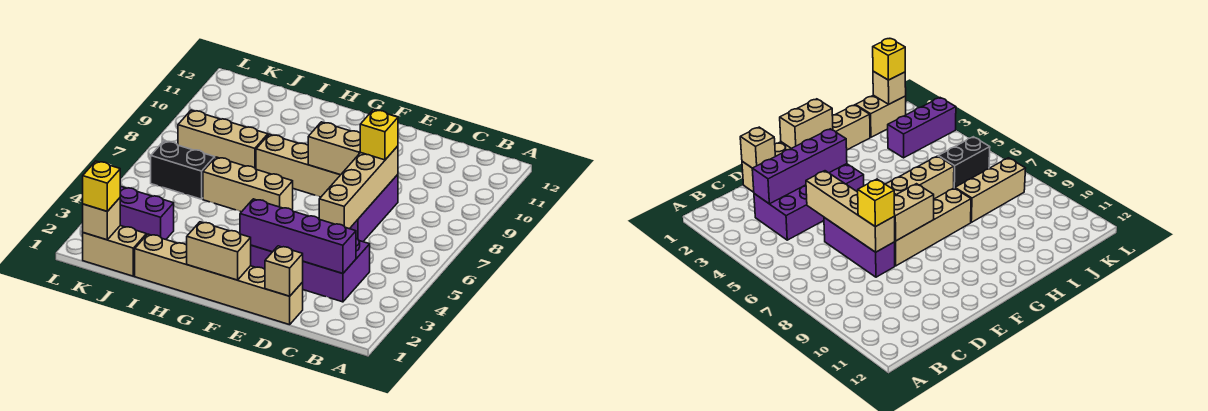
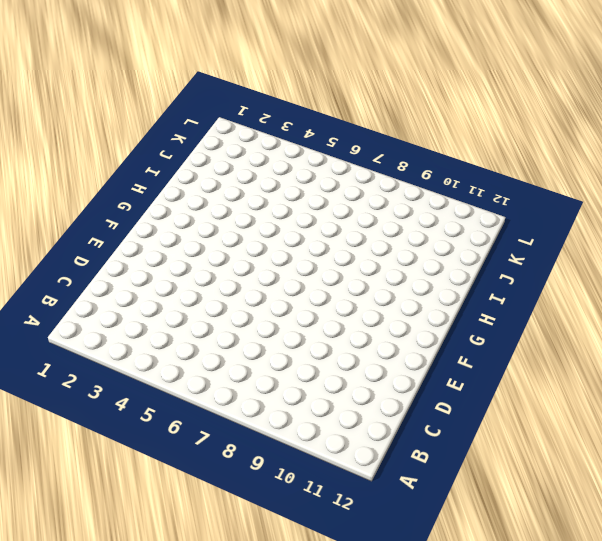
none -> purple 2x4 brick [251,239,370,302]
none -> tan 1x6 brick [135,234,303,325]
none -> purple 1x3 brick [350,175,398,242]

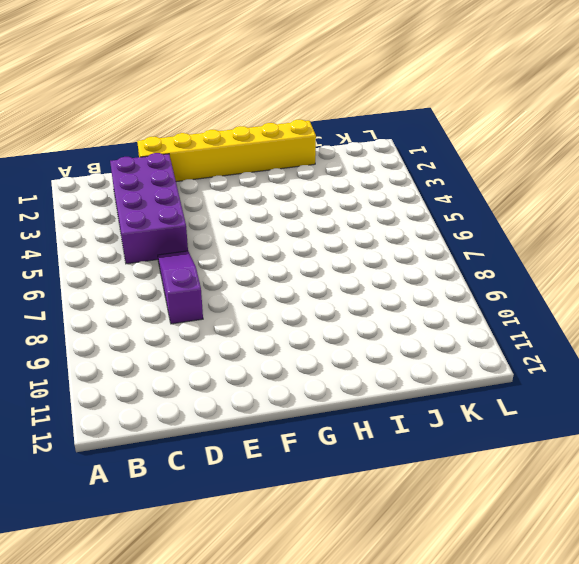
purple 2x4 brick [110,153,188,264] -> purple 2x4 brick turned to [251,239,370,302]
yellow 1x6 brick [137,120,316,182] -> tan 1x6 brick [135,234,303,325]
purple 1x3 slope [158,251,203,324] -> purple 1x3 brick [350,175,398,242]
none -> tan 1x4 brick [256,134,340,197]
none -> tan 1x3 brick [203,157,293,212]
none -> tan 1x3 brick [178,110,268,169]

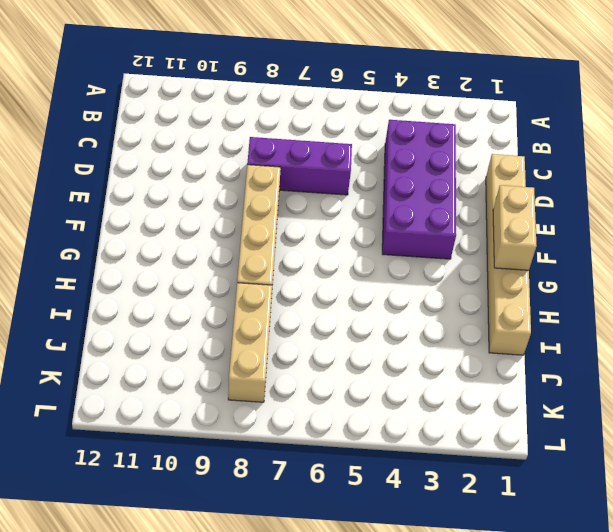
none -> tan 1x3 brick [203,157,293,212]
none -> tan 1x2 brick [83,226,146,276]
none -> purple 1x3 brick [120,186,174,239]

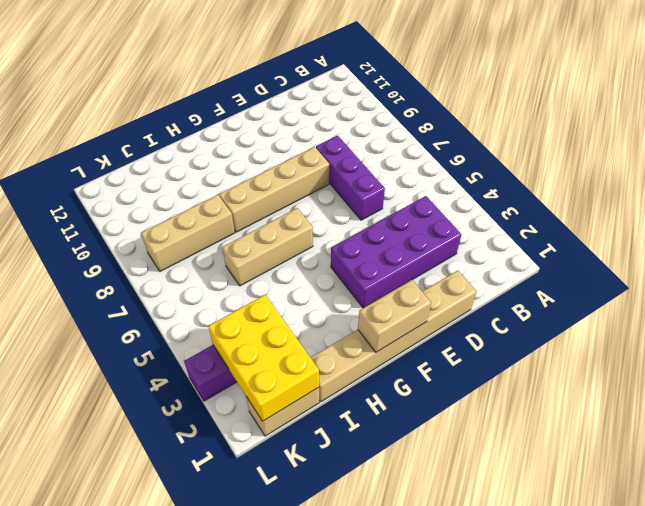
yellow 2x3 brick [208,295,319,421] -> tan 1x1 brick [83,198,120,240]
none -> black 1x2 brick [151,141,215,199]
none -> purple 1x4 brick [240,199,356,274]
none -> tan 1x1 brick [265,246,303,296]

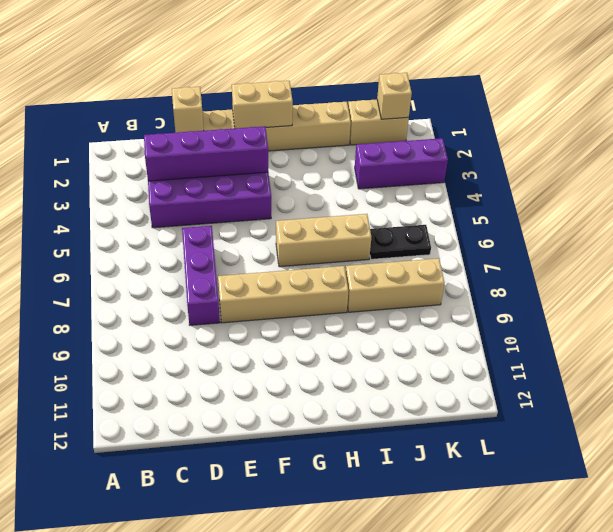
black 1x2 plate [370,225,431,259] -> black 1x2 brick [151,141,215,199]
none -> tan 1x4 brick [319,146,398,229]
none -> tan 1x2 brick [308,122,360,175]
none -> yellow 1x1 brick [360,110,398,160]

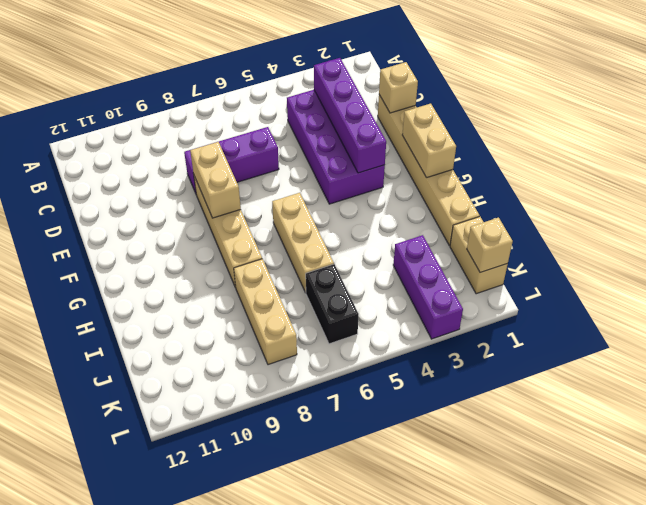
none -> tan 1x4 brick [319,146,398,229]
none -> yellow 1x1 brick [360,110,398,160]
none -> yellow 1x1 brick [83,161,120,211]

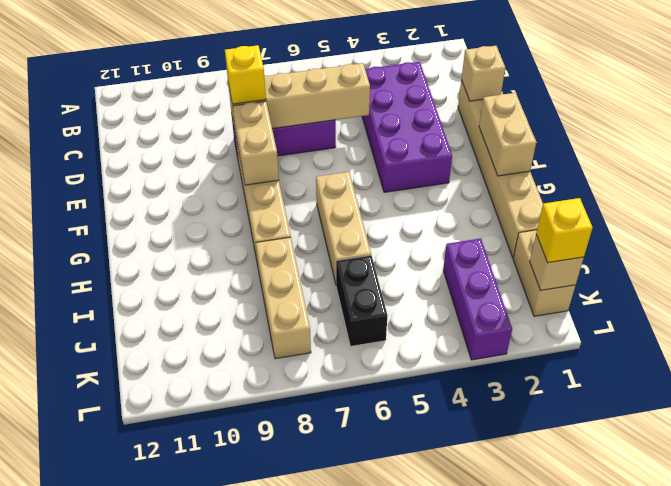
none -> purple 1x4 brick [240,199,356,274]

